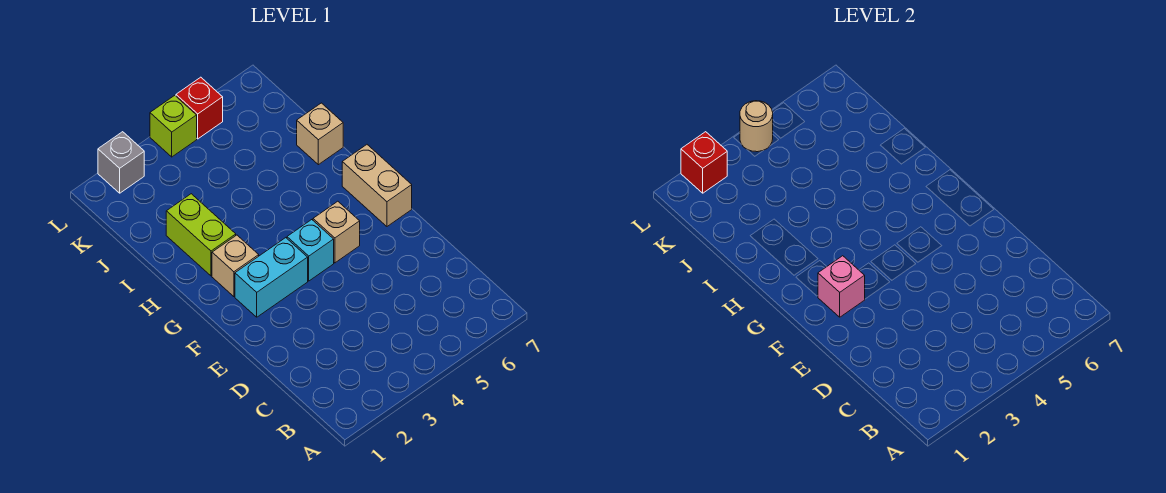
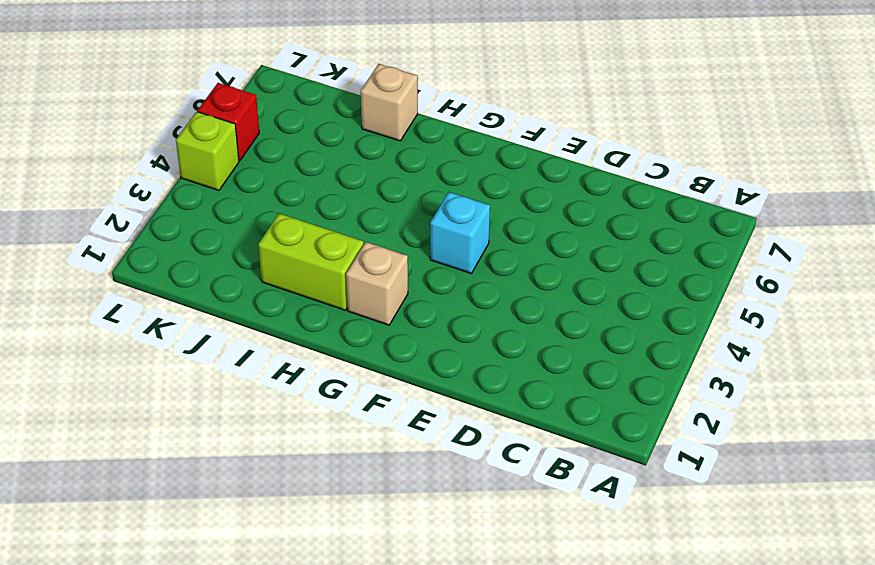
none -> cyan 1x2 brick [235,238,308,317]
none -> tan 1x1 brick [313,201,360,263]
none -> tan 1x2 brick [342,145,412,226]

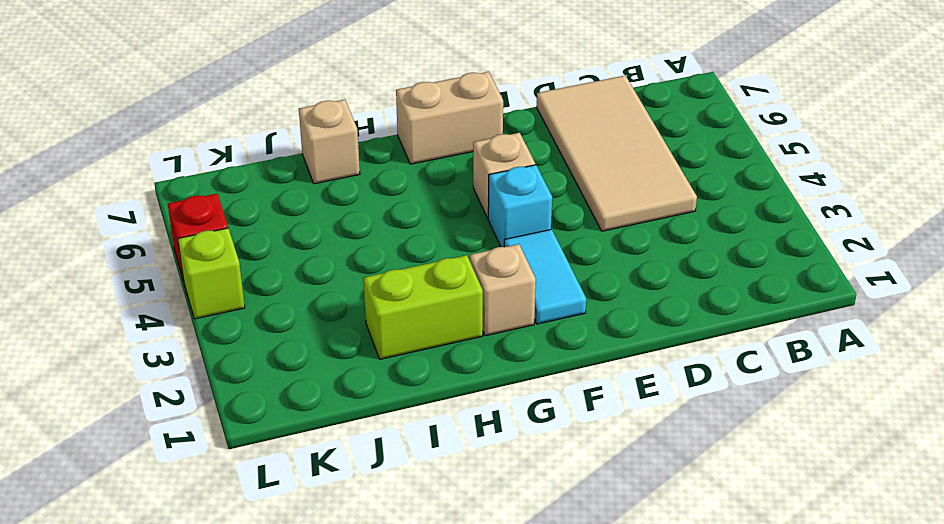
tan 2x4 tile [537,76,697,231] -> none
cyan 1x2 tile [504,229,586,324] -> cyan 1x2 brick [235,238,308,317]
none -> grey 1x1 brick [98,132,144,193]
none -> pink 1x1 brick [818,256,865,317]
none -> red 1x1 brick [681,132,727,193]

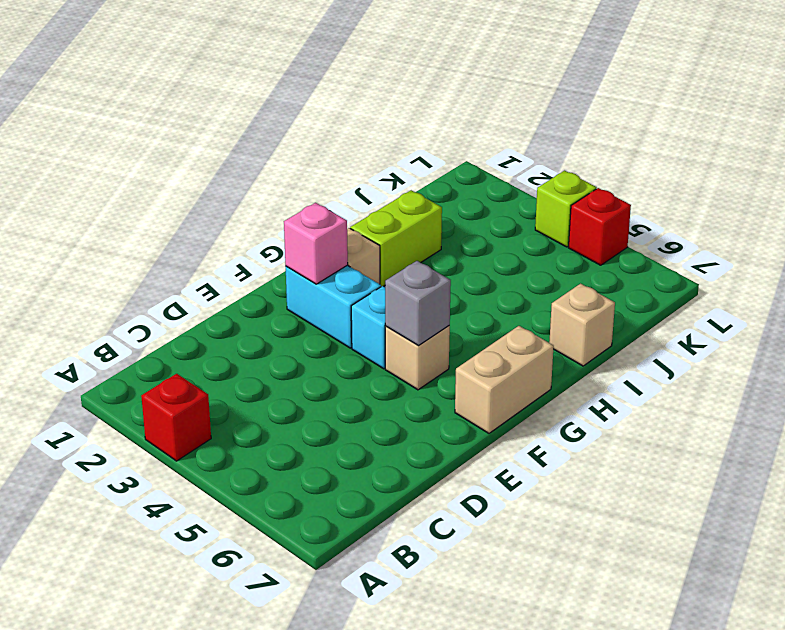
red 1x1 brick [141,374,211,461] -> red 1x1 brick moved to [681,132,727,193]
grey 1x1 brick [385,261,451,346] -> grey 1x1 brick moved to [98,132,144,193]
none -> tan 1x1 round brick [740,101,773,152]

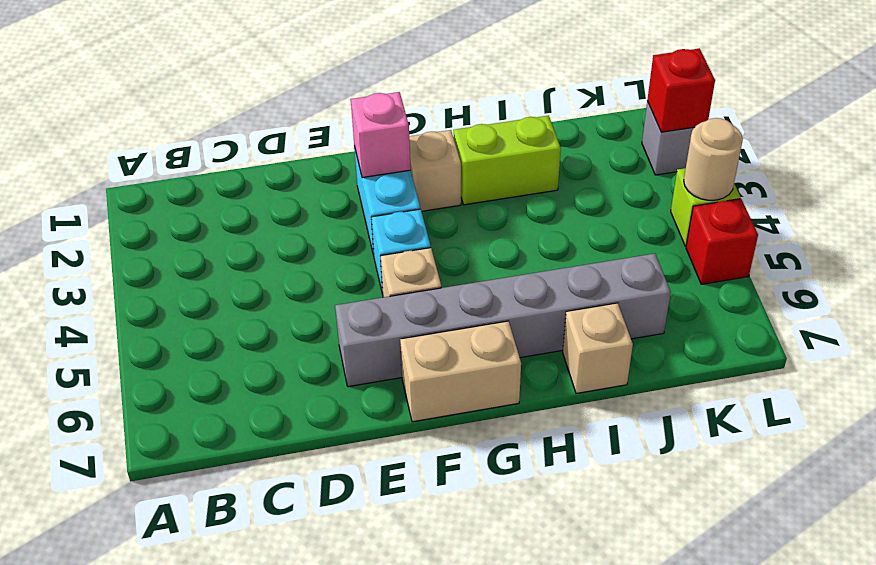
grey 1x6 brick [335,254,671,387] -> none

